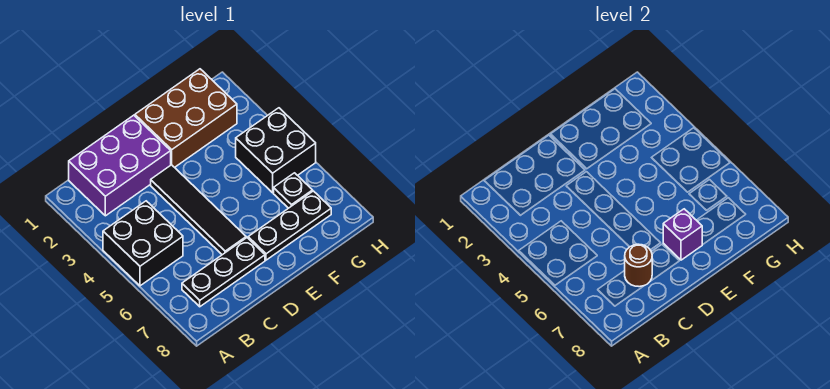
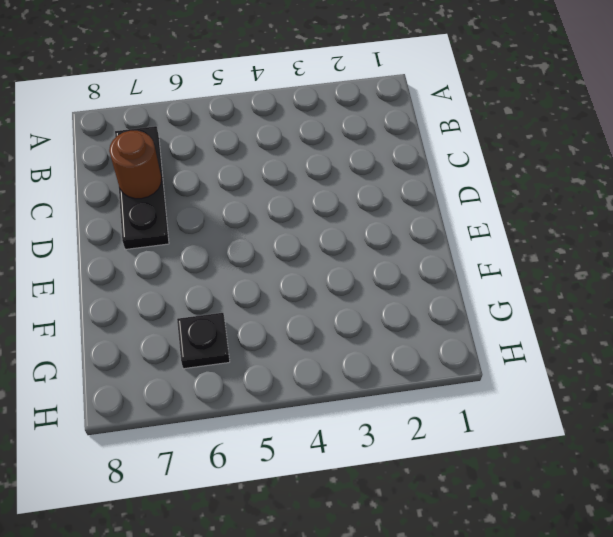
none -> black 2x2 brick [103,201,183,286]
none -> purple 2x3 brick [69,115,171,216]

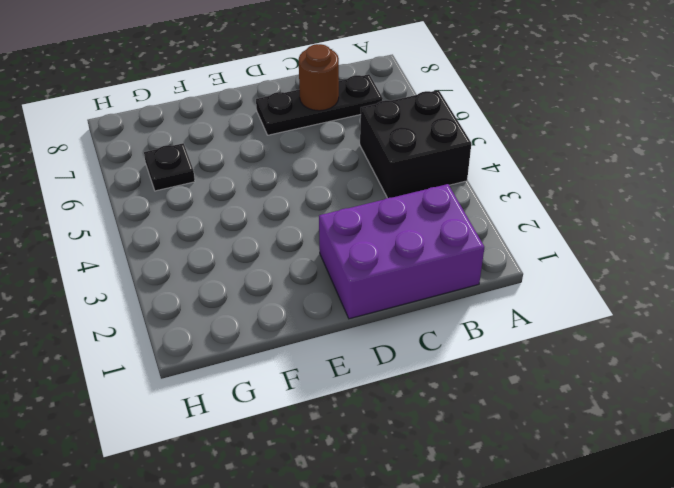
none -> black 1x4 tile [151,165,246,255]
none -> brown 2x3 brick [135,69,237,167]

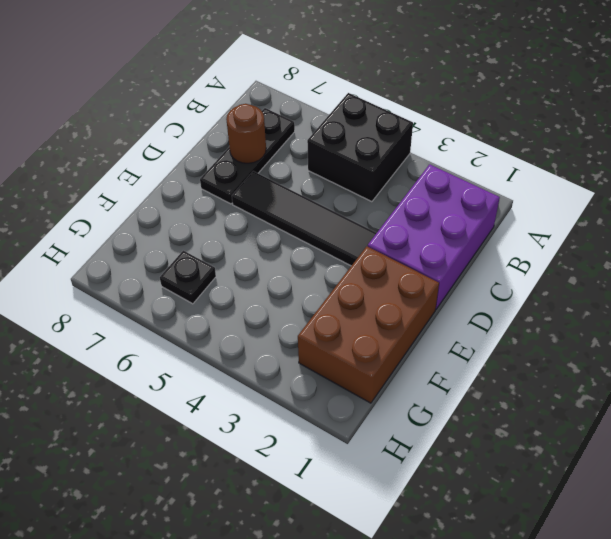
none -> black 1x3 plate [248,191,331,260]
none -> black 2x2 brick [236,108,316,193]

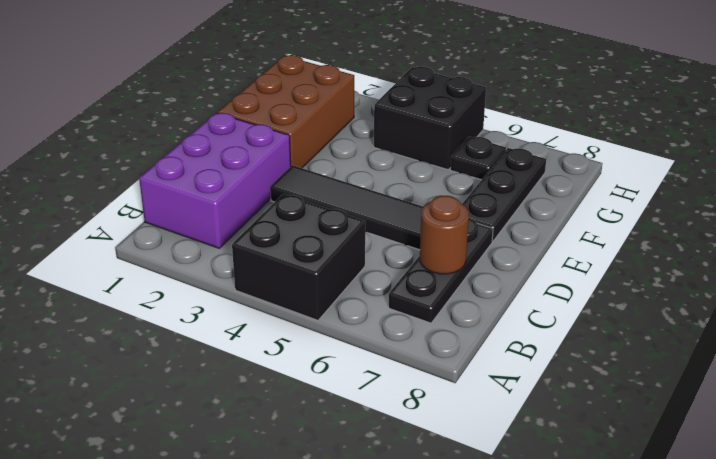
none -> purple 1x1 brick [663,209,702,260]

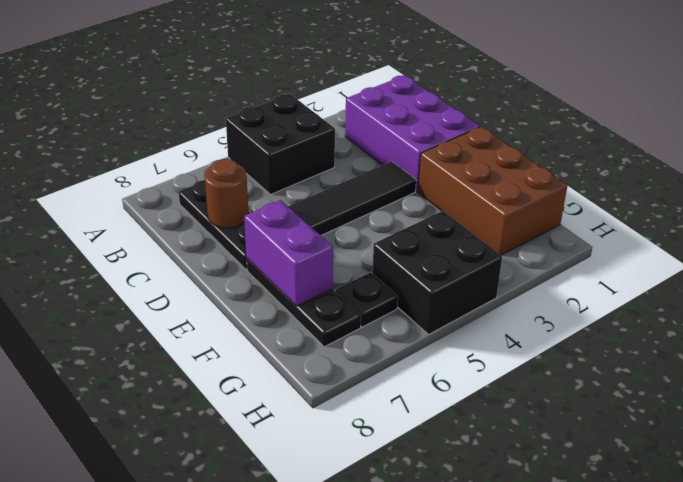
purple 1x2 brick [244,200,333,306] -> purple 1x1 brick [663,209,702,260]

